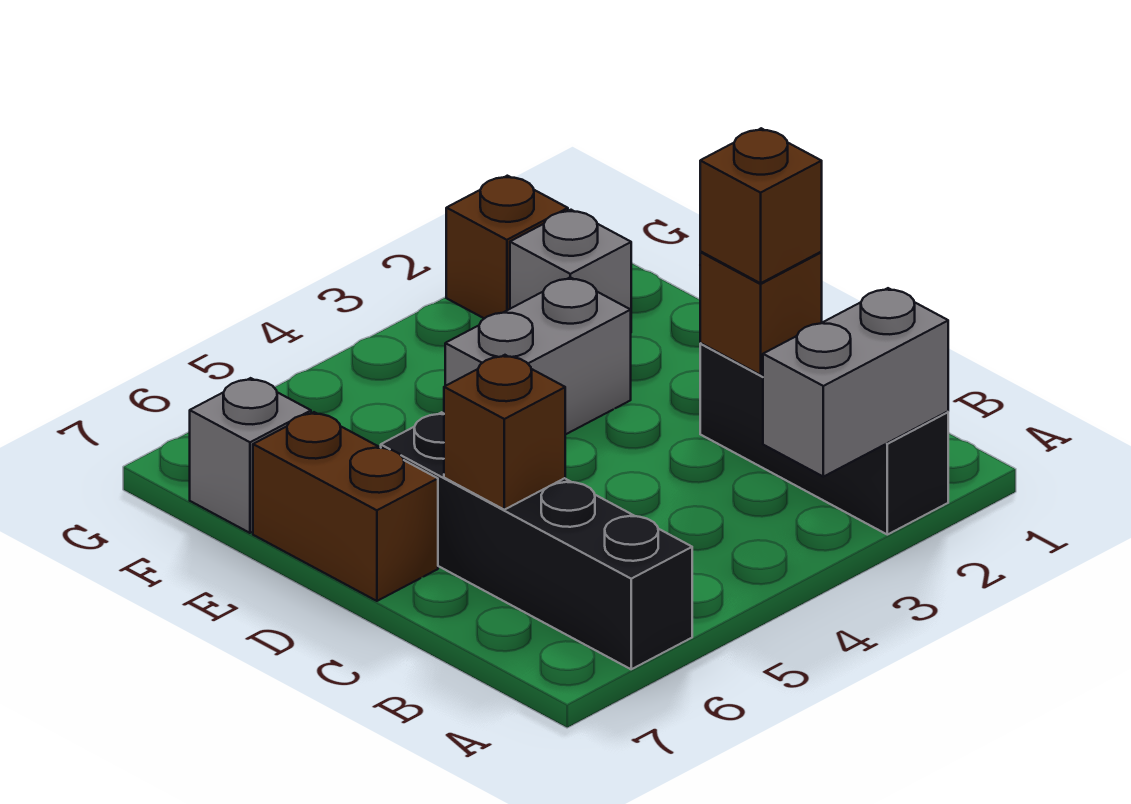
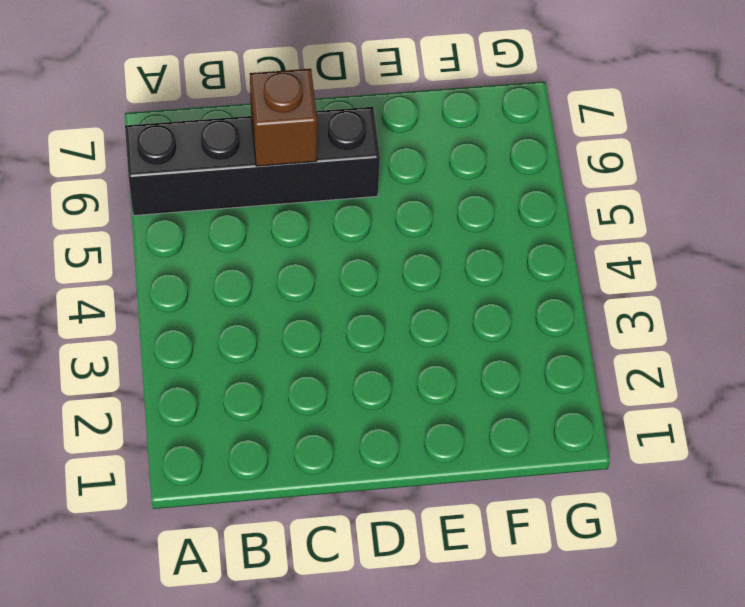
none -> black 1x3 brick [700,343,948,535]
none -> brown 1x2 brick [253,412,438,601]

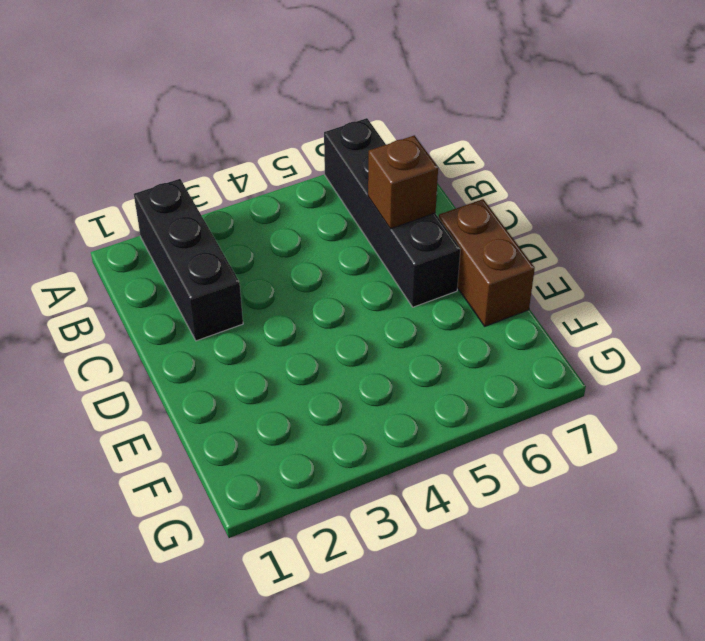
none -> grey 1x2 brick [445,277,631,435]
none -> grey 1x1 brick [510,210,631,310]

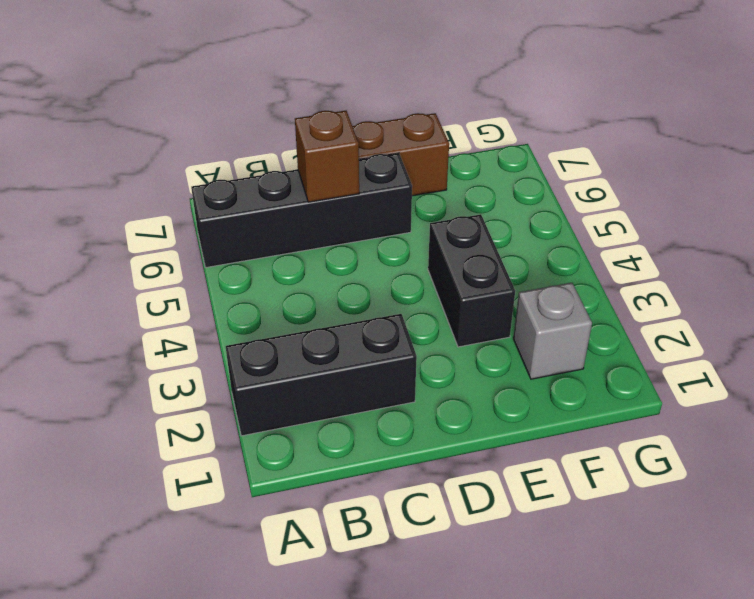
black 1x2 brick [428,214,515,347] -> grey 1x2 brick [445,277,631,435]
none -> grey 1x1 brick [190,378,311,533]
none -> brown 1x1 brick [446,176,568,319]

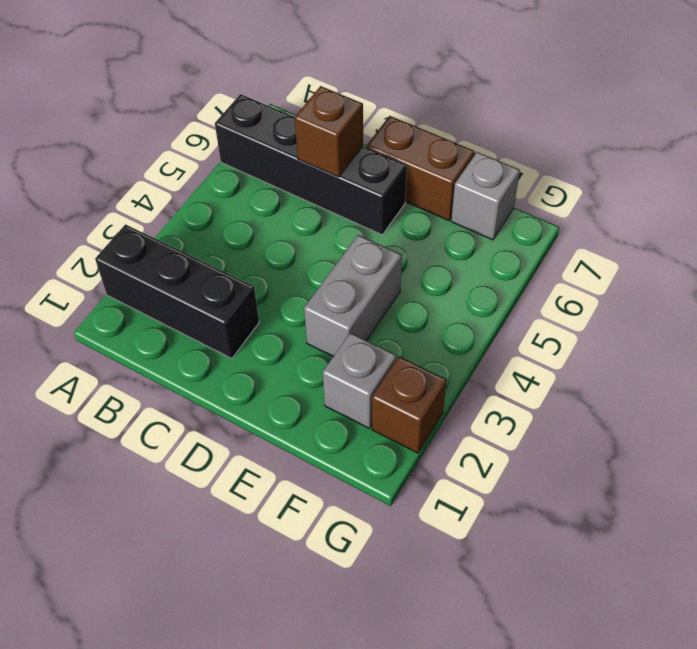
none -> grey 1x2 brick [763,288,948,477]
none -> brown 1x1 brick [700,252,822,375]

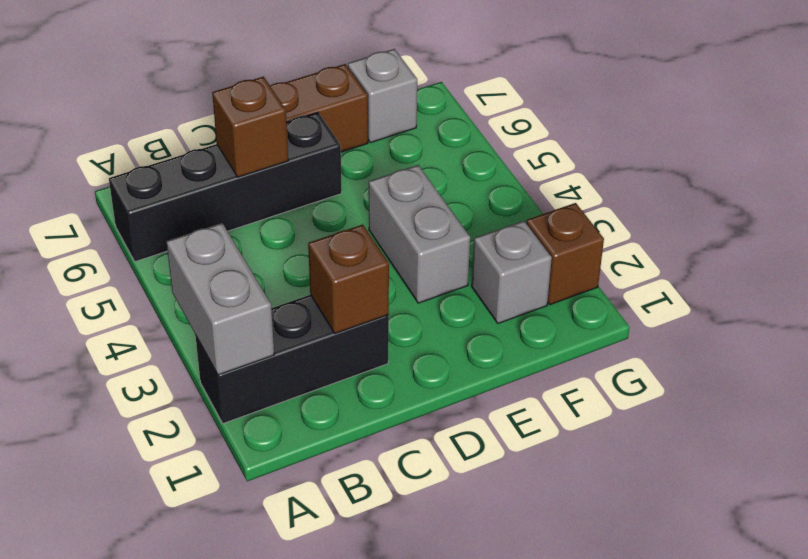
none -> brown 1x1 brick [700,128,822,283]

